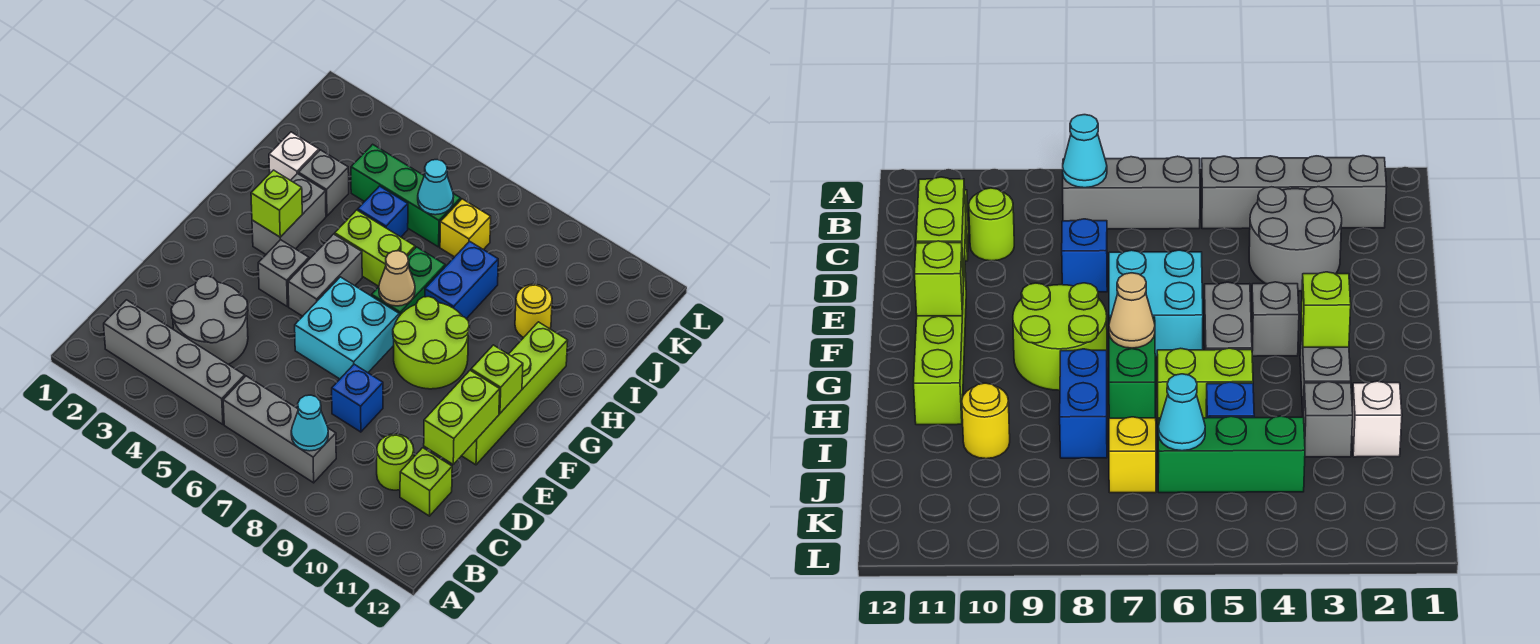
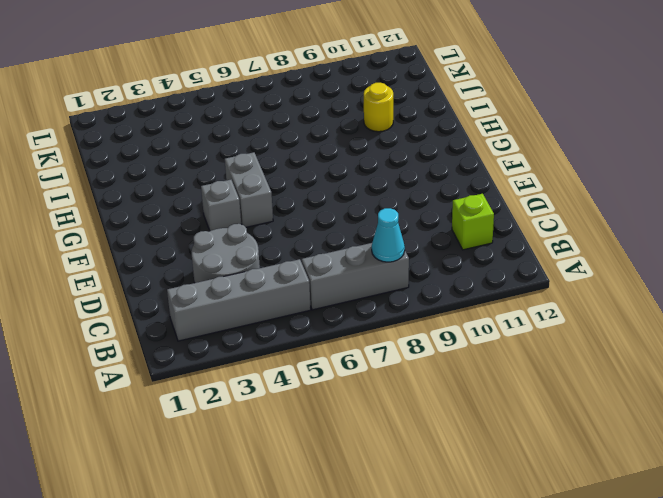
none -> lime 1x1 round brick [377,434,414,490]
none -> blue 1x1 brick [332,364,383,432]
none -> cyan 2x2 brick [295,277,399,379]

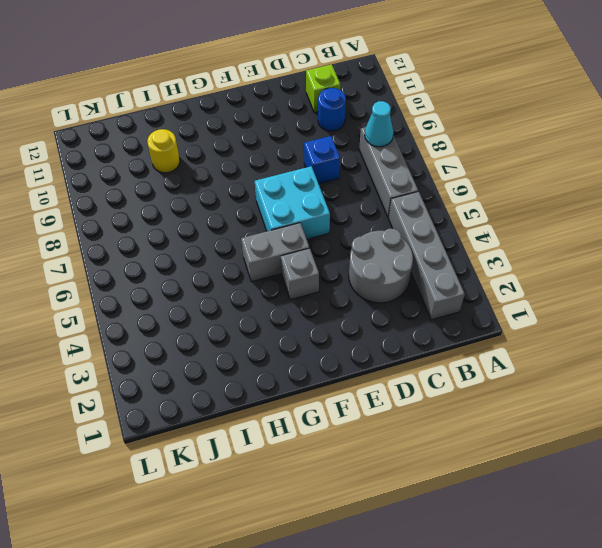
blue 1x1 round brick [318,88,346,131] -> lime 1x1 round brick [377,434,414,490]
none -> lime 1x4 brick [462,322,568,465]
none -> lime 2x2 round brick [393,297,469,389]
none -> grey 1x2 brick [252,174,326,254]

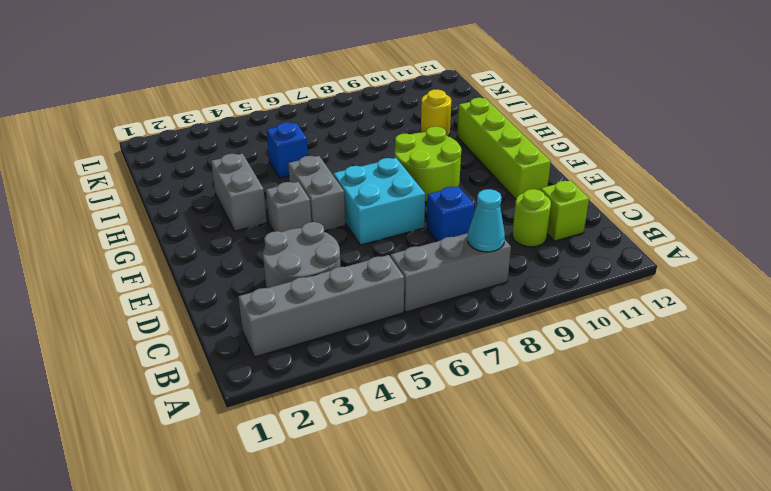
none -> green 1x2 brick [372,247,445,316]
none -> lime 1x2 brick [335,210,415,286]
none -> blue 1x2 brick [425,241,498,319]

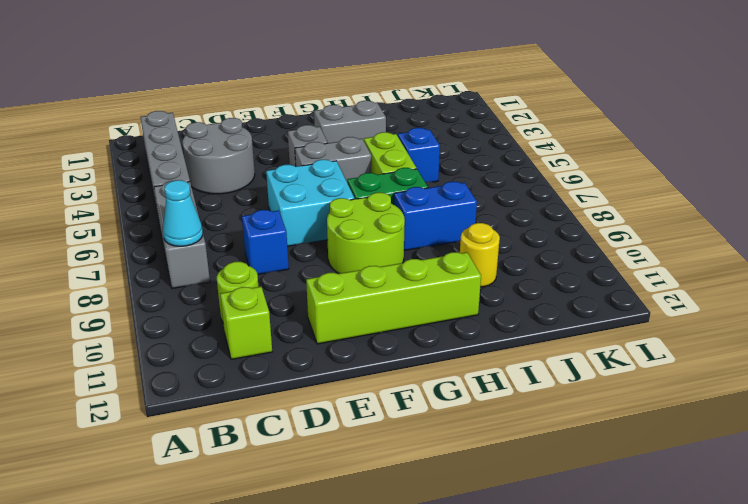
none -> white 1x1 brick [269,132,319,180]
none -> grey 1x1 brick [298,150,349,216]
none -> green 1x3 brick [351,144,461,247]

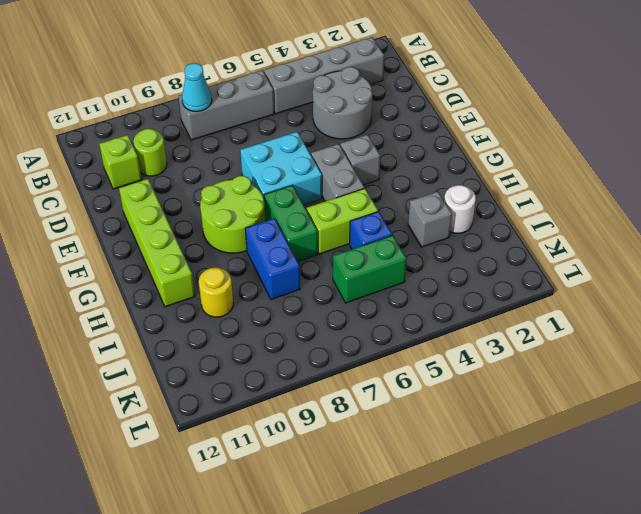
white 1x1 round brick [444,185,476,233] -> white 1x1 brick [269,132,319,180]
green 1x2 brick [333,235,407,303] -> green 1x3 brick [351,144,461,247]
none -> blue 1x1 brick [332,364,383,432]
none -> grey 1x2 brick [252,174,326,254]
none -> yellow 1x1 brick [440,199,491,257]

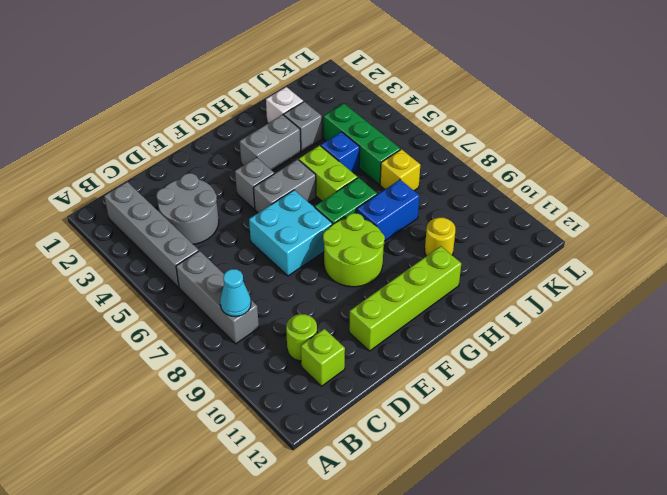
none -> blue 1x1 brick [332,364,383,432]
none -> lime 1x2 brick [424,370,500,464]
none -> lime 1x1 brick [471,345,523,413]

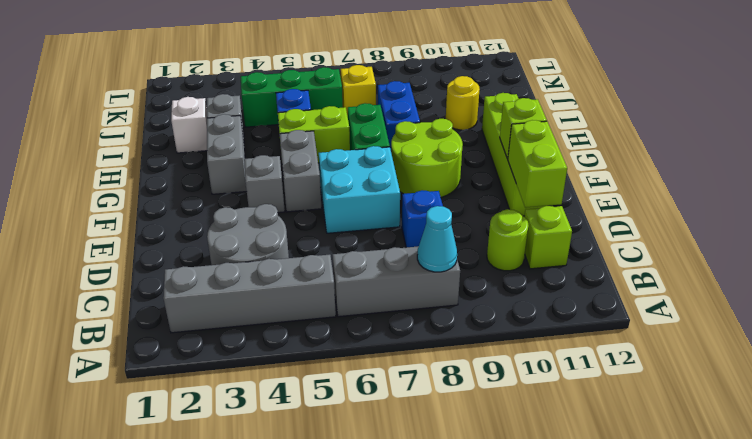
none -> lime 1x1 brick [251,170,302,237]
none -> tan 1x1 cone [379,251,415,306]
none -> cyan 1x1 cone [418,160,454,215]

